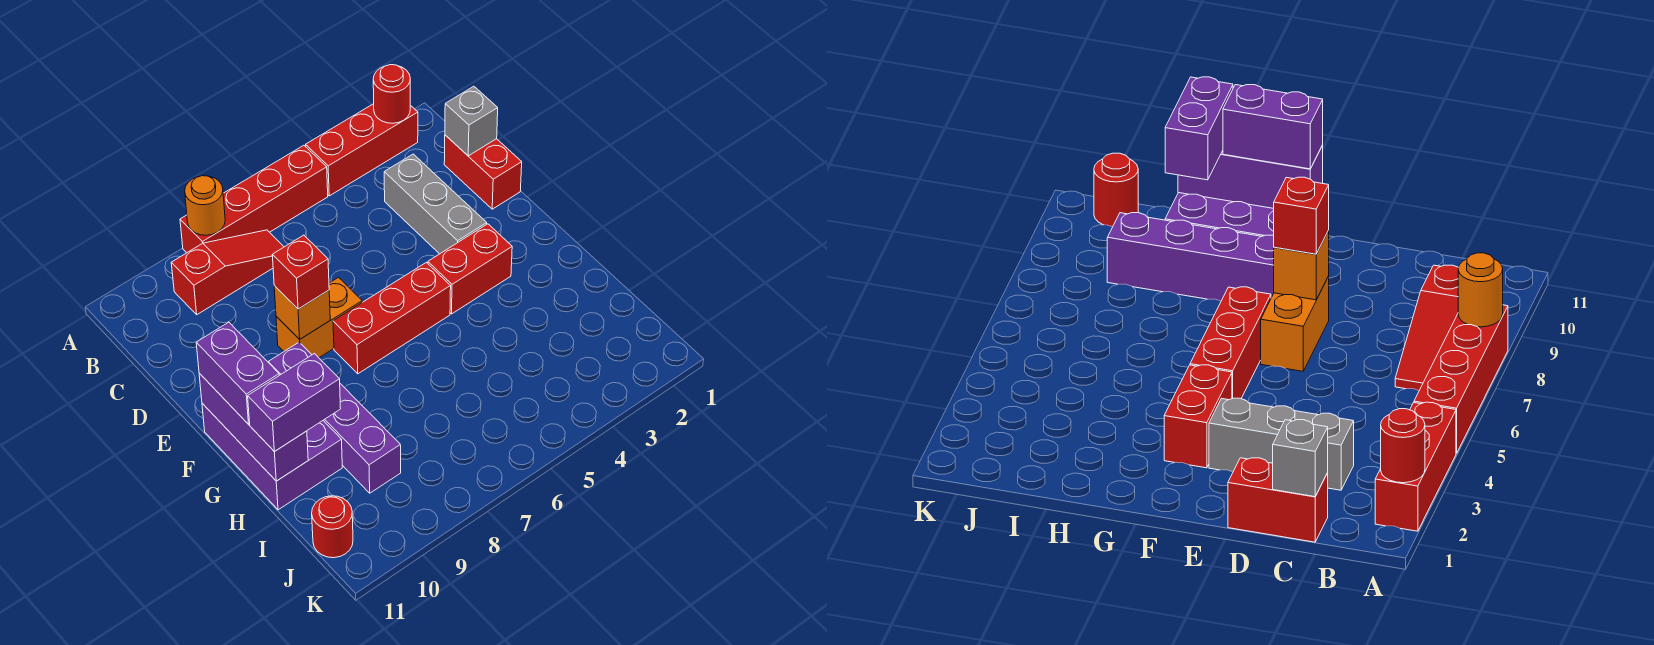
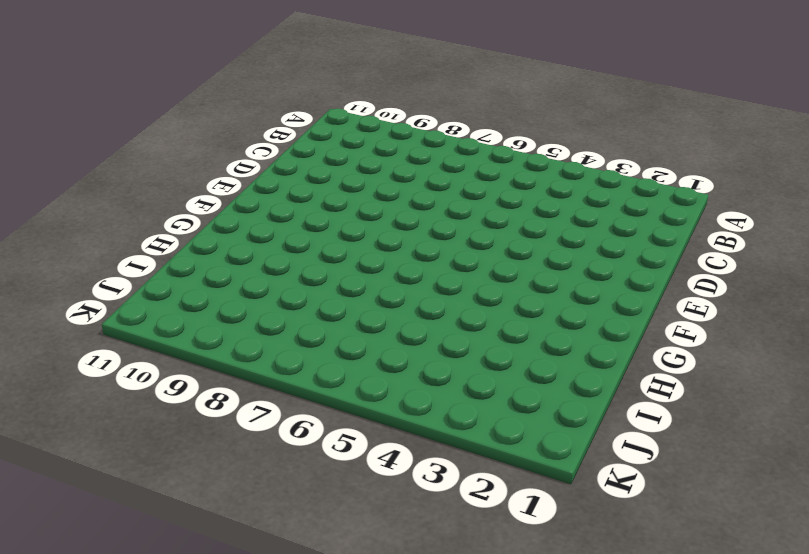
none -> red 1x3 brick [306,104,418,196]
none -> red 1x4 brick [180,145,328,253]
none -> red 1x3 slope [171,230,284,315]

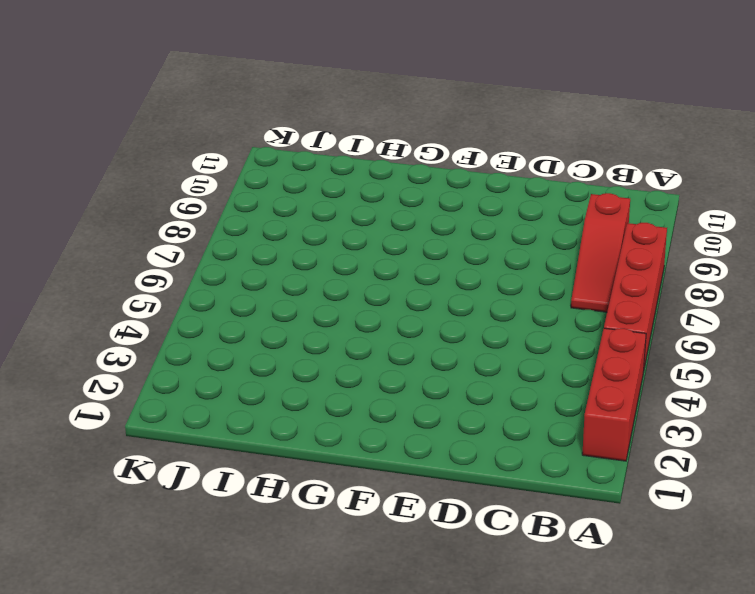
none -> red 1x2 brick [444,135,522,209]
none -> grey 1x3 brick [384,154,487,254]
none -> orange 1x2 brick [276,277,362,358]

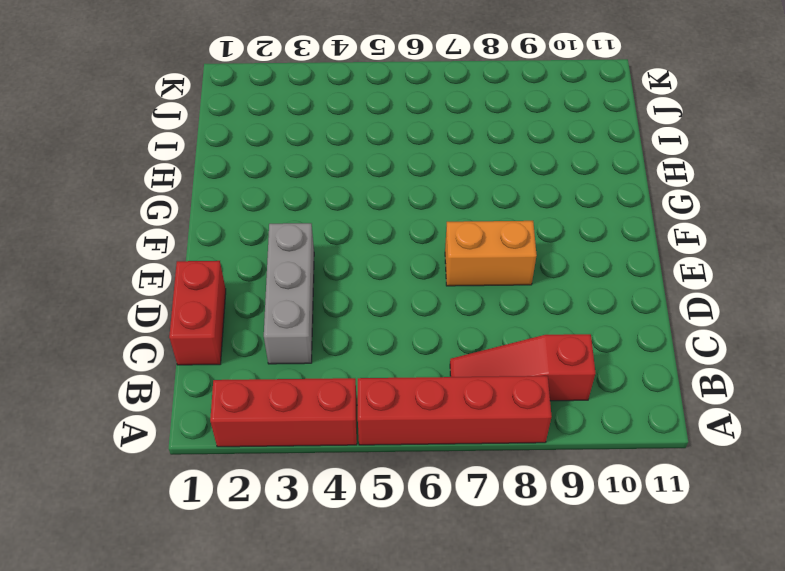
none -> red 1x2 brick [428,224,512,314]
none -> red 1x3 brick [333,262,451,374]
none -> purple 1x4 brick [268,342,401,493]

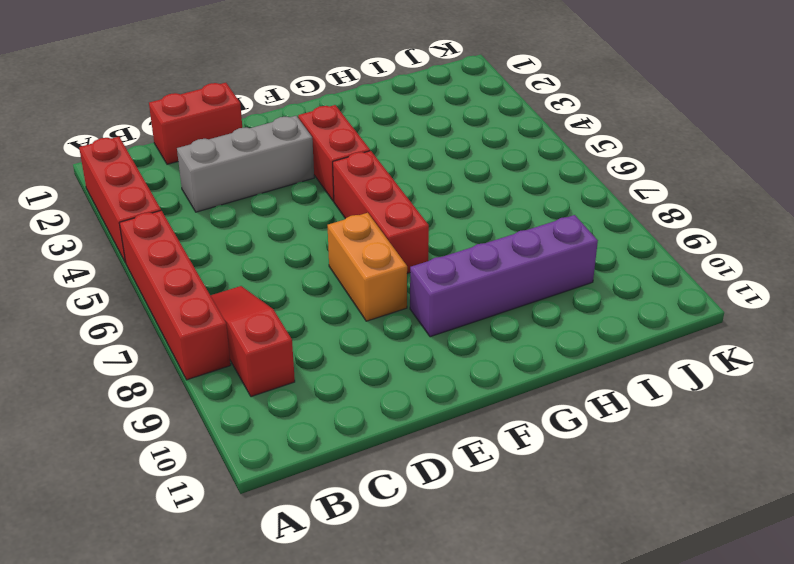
none -> purple 2x3 brick [202,403,342,510]
none -> red 1x1 round brick [312,496,353,558]
none -> red 1x1 round brick [373,65,410,123]

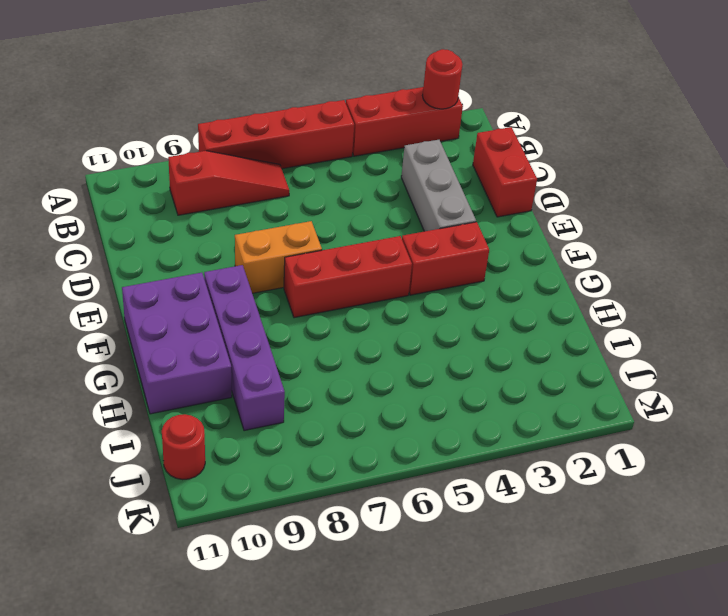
none -> orange 1x1 round brick [185,176,225,235]
none -> grey 1x1 brick [445,86,498,156]
none -> orange 1x1 brick [274,286,330,339]

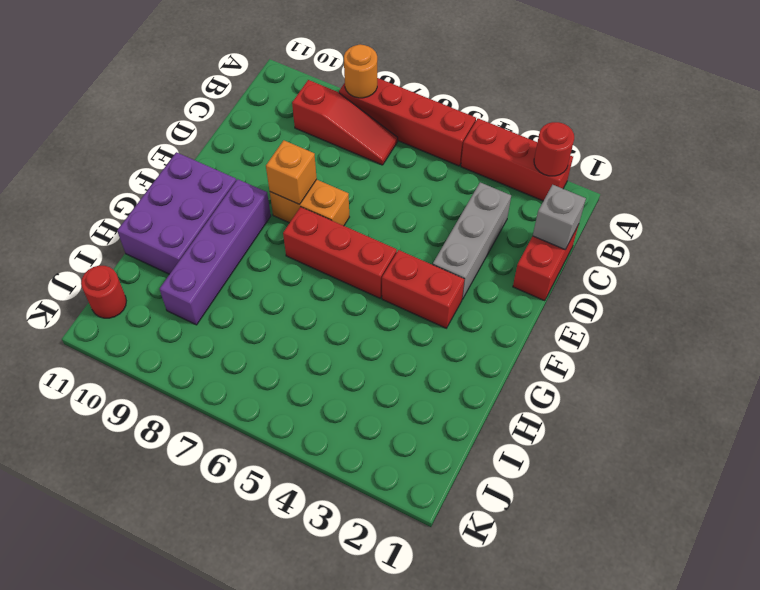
none -> purple 1x3 brick [199,373,308,481]
none -> red 1x1 brick [272,235,329,309]
none -> purple 1x2 brick [196,322,279,424]

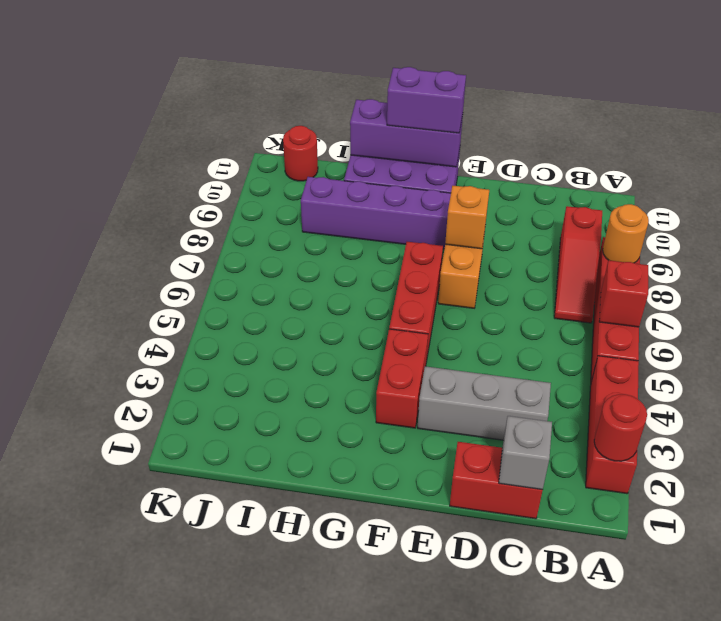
red 1x1 brick [599,260,648,327] -> red 1x1 brick moved to [272,235,329,309]
none -> purple 1x2 brick [248,354,341,452]

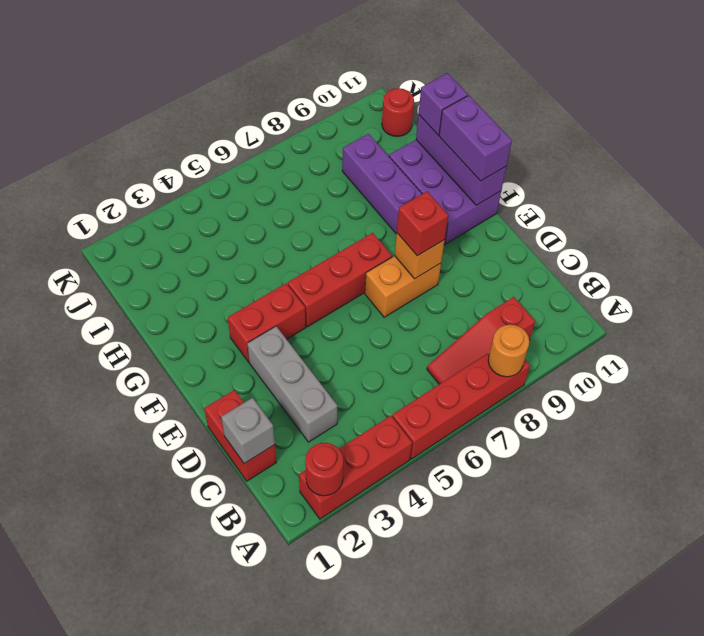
purple 1x1 brick [419,73,468,135] -> purple 1x2 brick [248,354,341,452]

